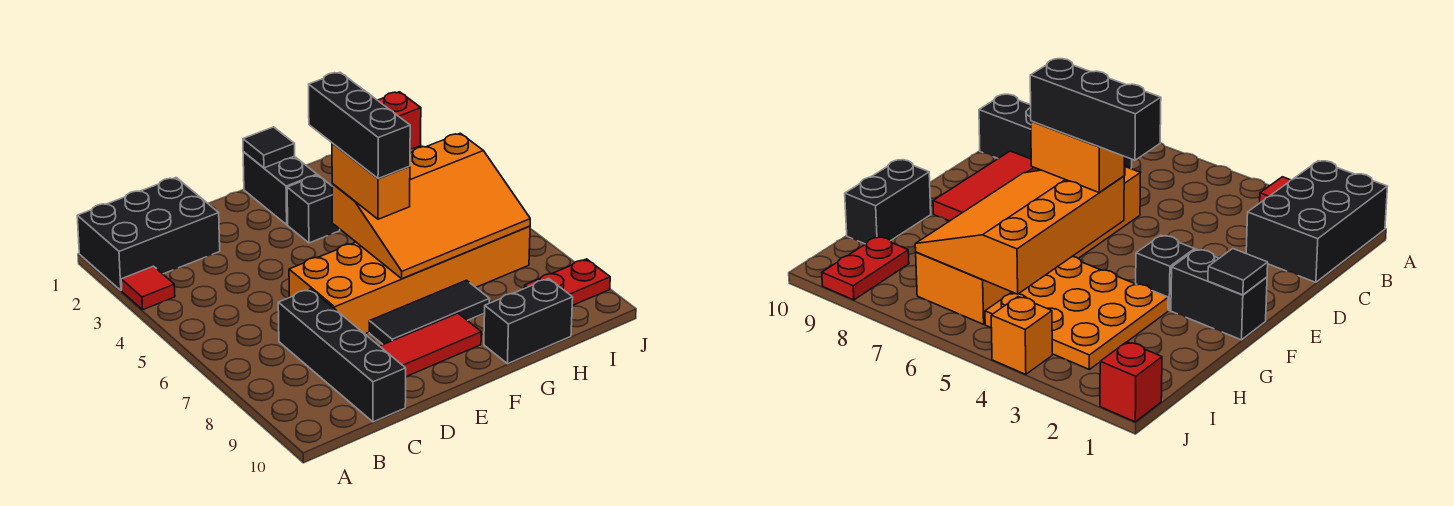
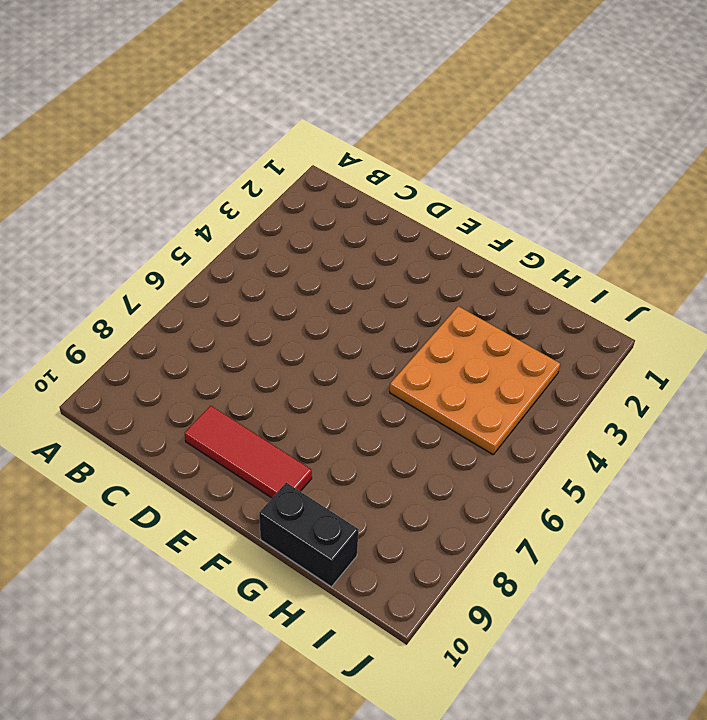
none -> black 2x3 brick [77,178,220,290]
none -> red 1x1 tile [121,266,175,310]
none -> black 1x4 brick [278,289,406,422]

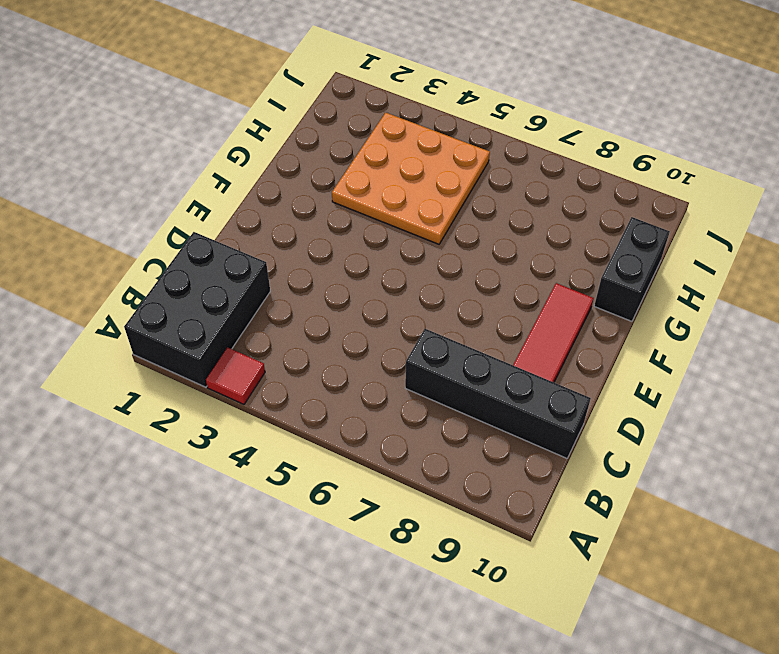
none -> orange 2x6 brick [289,226,530,334]
none -> black 1x3 tile [369,280,490,345]
none -> black 1x2 brick [243,152,317,225]

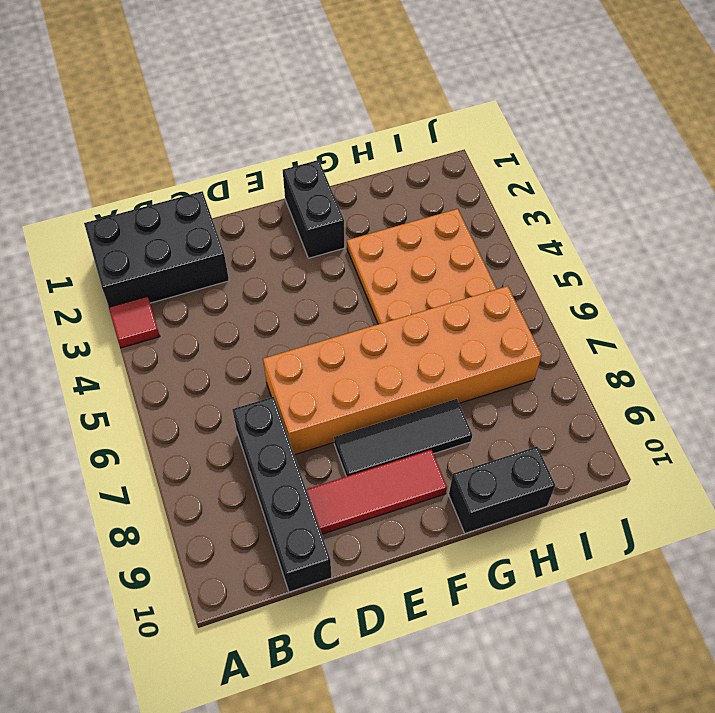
none -> black 1x1 brick [287,175,340,243]
none -> red 1x2 plate [524,259,610,306]
none -> red 1x1 brick [378,92,421,149]

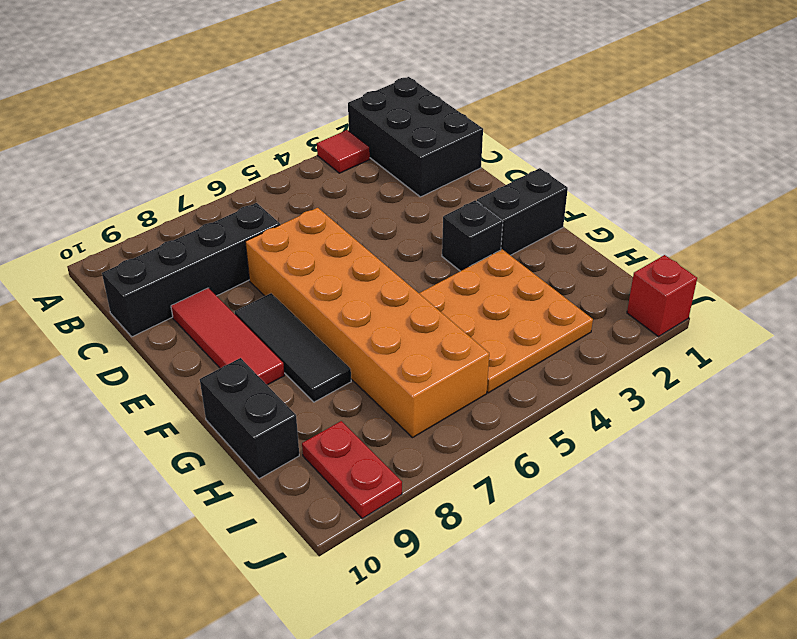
none -> orange 1x1 brick [991,297,1052,374]
none -> black 1x1 tile [243,127,295,168]
none -> orange 3x4 slope [332,133,530,279]

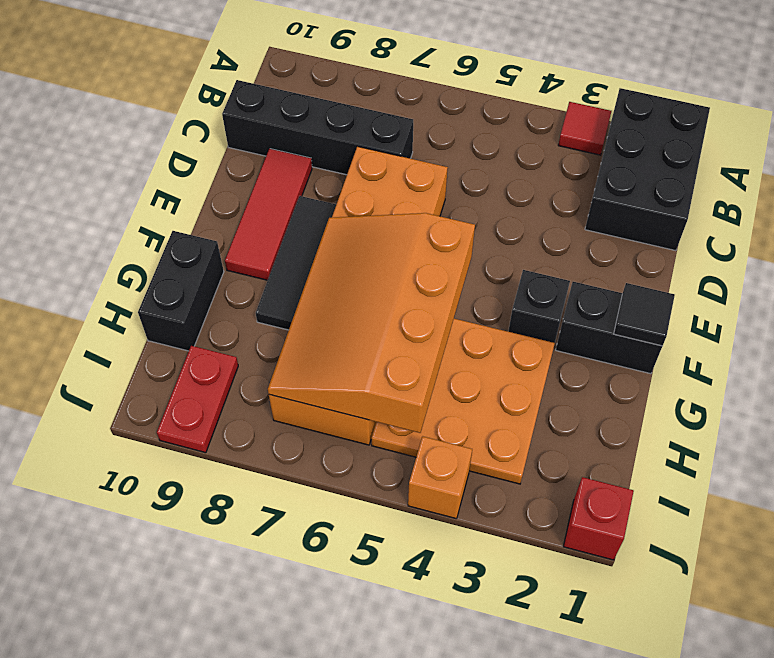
none -> orange 1x2 brick [332,143,410,219]
none -> black 1x3 brick [309,72,410,179]

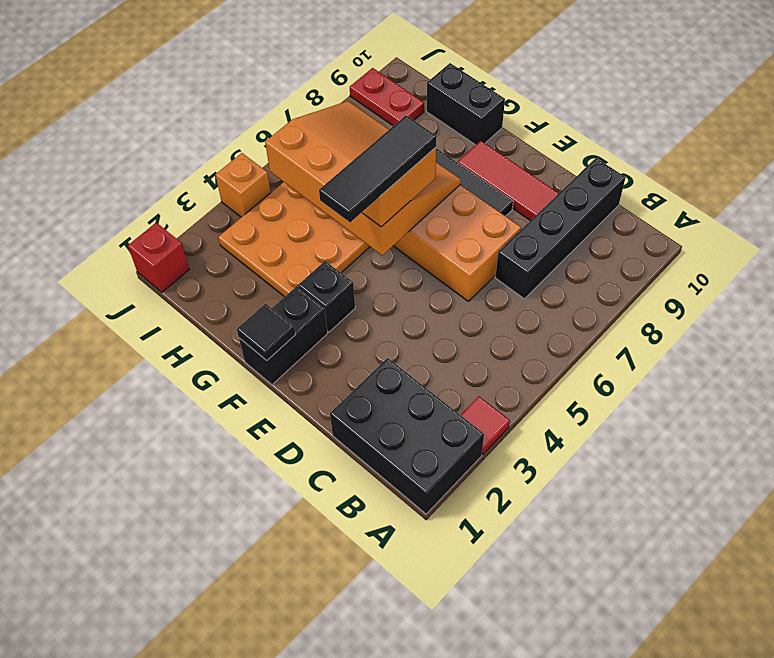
black 1x3 tile [319,115,437,222] -> black 1x3 brick [309,72,410,179]

